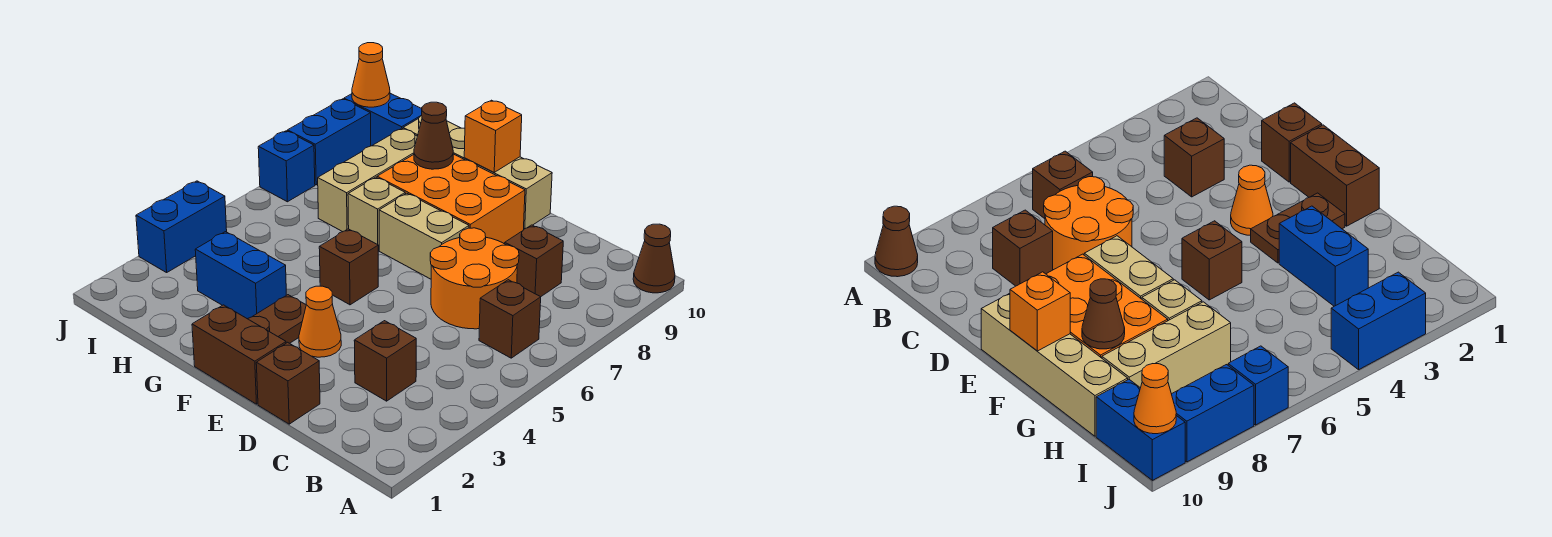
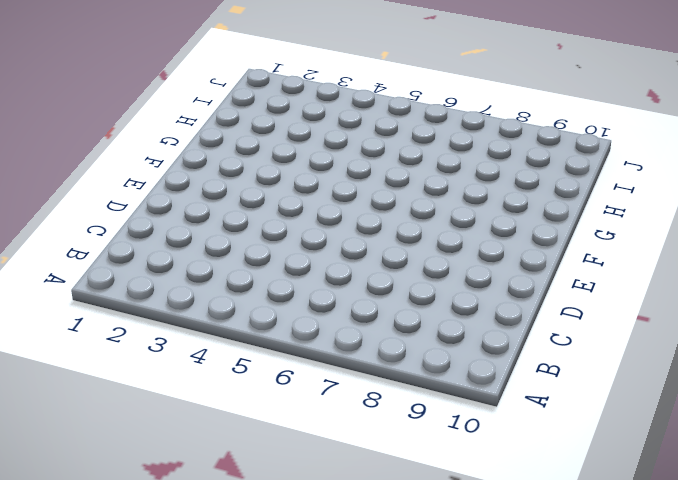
none -> brown 1x1 cone [633,224,675,293]
none -> brown 1x1 brick [479,280,541,358]
none -> brown 1x1 brick [354,321,416,401]

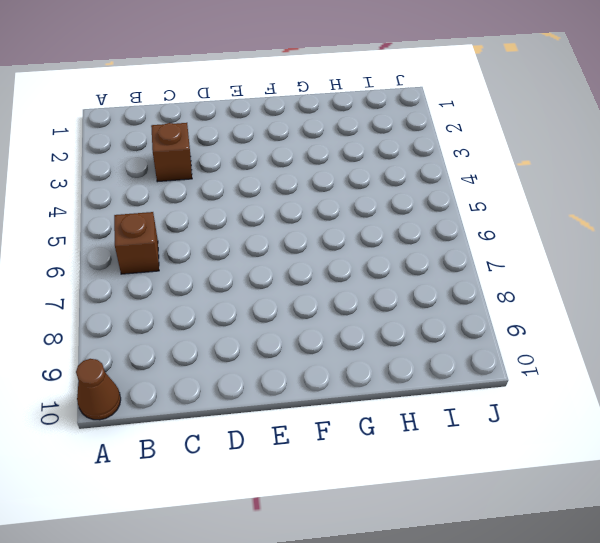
none -> orange 2x2 round brick [430,228,519,329]
none -> brown 1x1 brick [504,225,563,297]
none -> brown 1x1 brick [256,342,320,424]

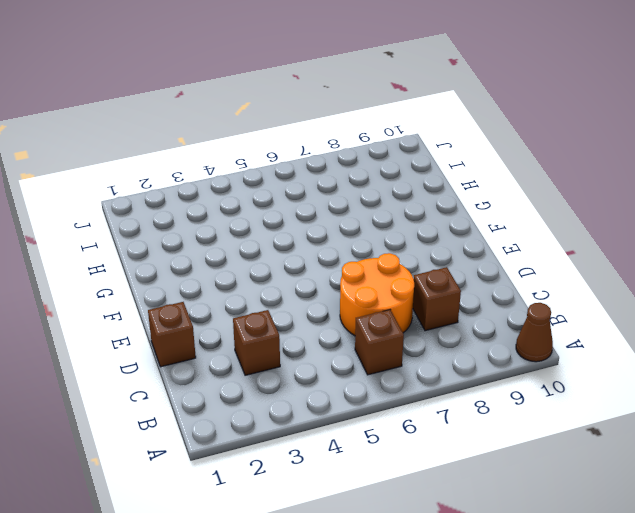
none -> brown 1x2 brick [192,305,286,404]
none -> orange 1x1 cone [299,286,341,357]
none -> tan 1x2 brick [379,193,469,279]

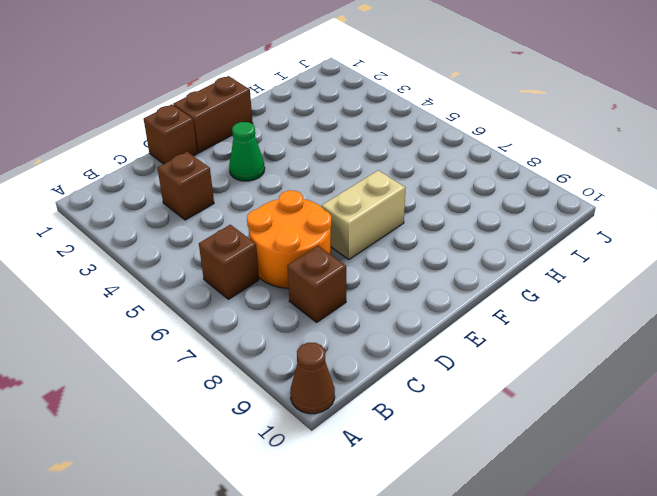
green 1x1 cone [229,122,265,181] -> orange 1x1 cone [299,286,341,357]
none -> orange 2x3 brick [377,154,525,243]
none -> tan 1x4 brick [403,115,552,229]
none -> brown 1x2 plate [248,295,306,343]

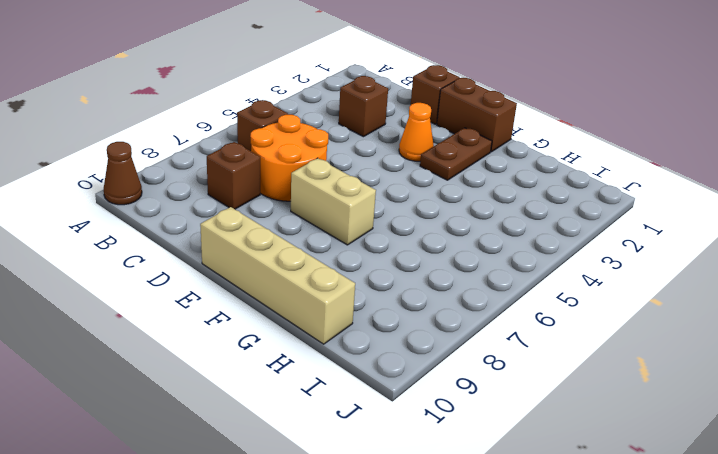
none -> orange 2x3 brick [377,154,525,243]
none -> brown 1x1 brick [319,229,378,305]
none -> blue 1x2 brick [195,232,286,319]

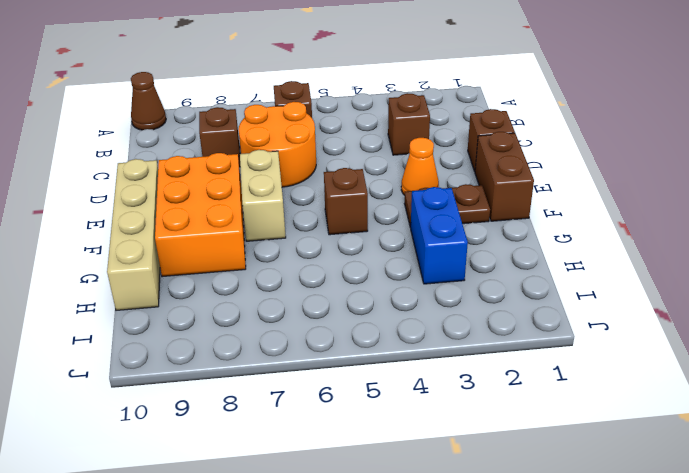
none -> tan 1x1 brick [348,177,405,250]
none -> tan 1x3 brick [318,128,417,232]
none -> blue 1x2 brick [344,93,422,146]

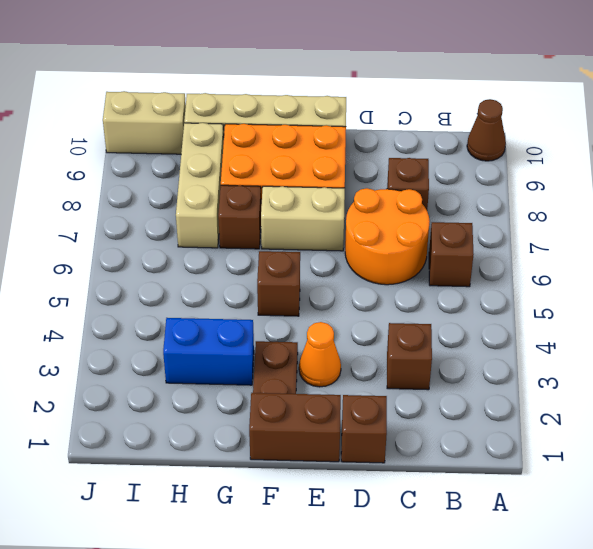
brown 1x1 brick [218,185,261,249] -> tan 1x1 brick [348,177,405,250]
tan 1x2 brick [103,91,186,154] -> blue 1x2 brick [344,93,422,146]
none -> blue 1x2 brick [136,181,227,273]
none -> blue 1x1 brick [258,131,315,202]
none -> blue 1x2 brick [288,99,371,185]

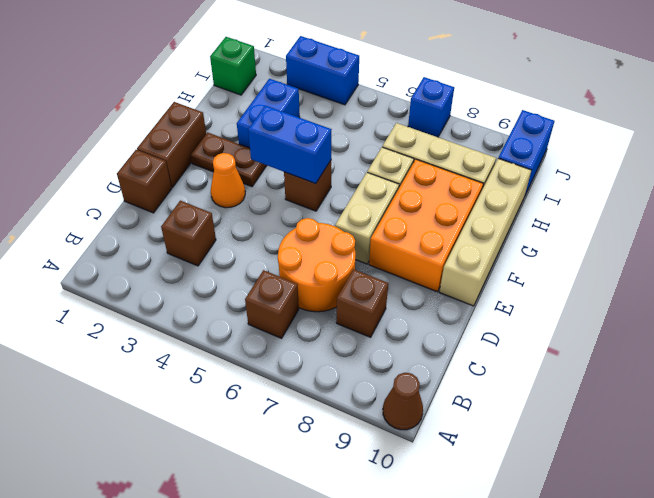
blue 1x2 brick [248,106,332,184] -> blue 1x2 brick moved to [288,99,371,185]
green 1x1 brick [210,37,256,95] -> none
none -> orange 1x1 brick [464,100,522,172]
none -> brown 1x1 cone [414,102,453,169]
none -> orange 1x1 cone [352,43,390,107]

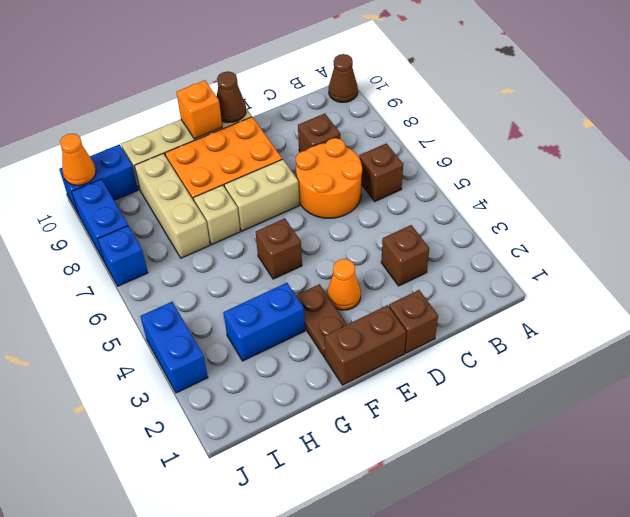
brown 1x1 cone [217,71,246,123] -> brown 1x1 cone moved to [414,102,453,169]

